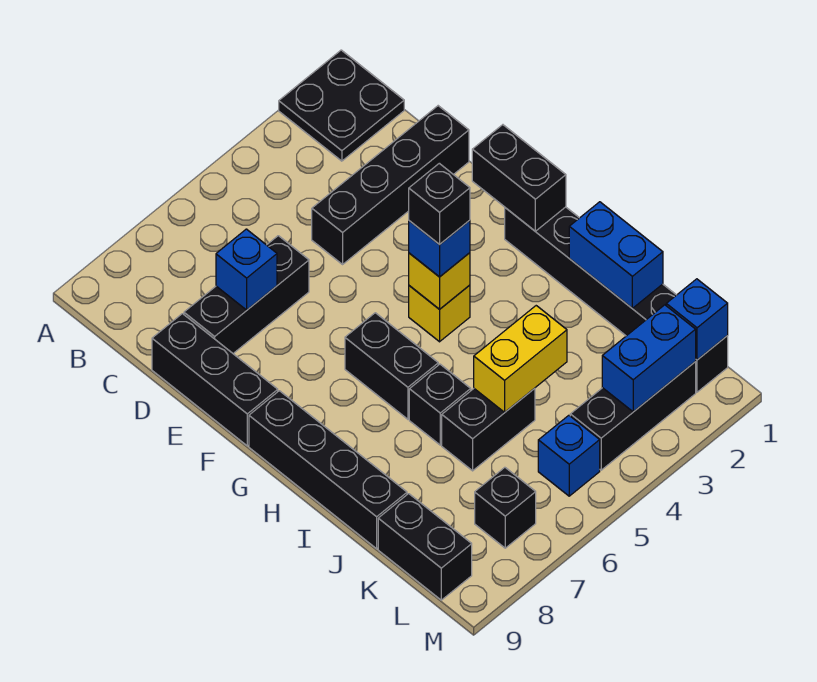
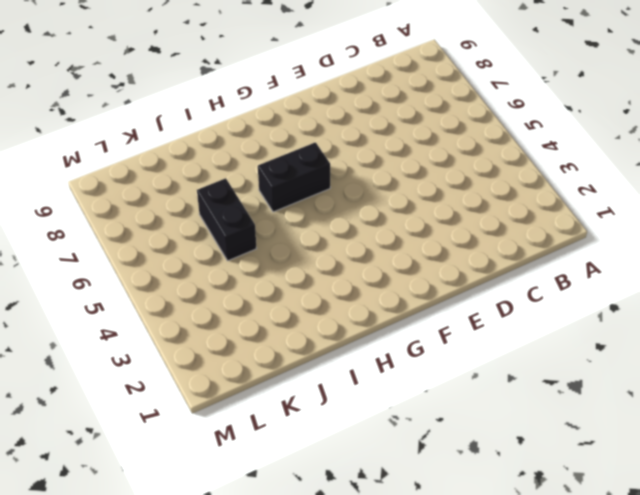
none -> black 2x2 plate [279,50,404,161]
none -> black 1x4 brick [312,106,469,264]
none -> black 1x3 brick [184,236,309,353]

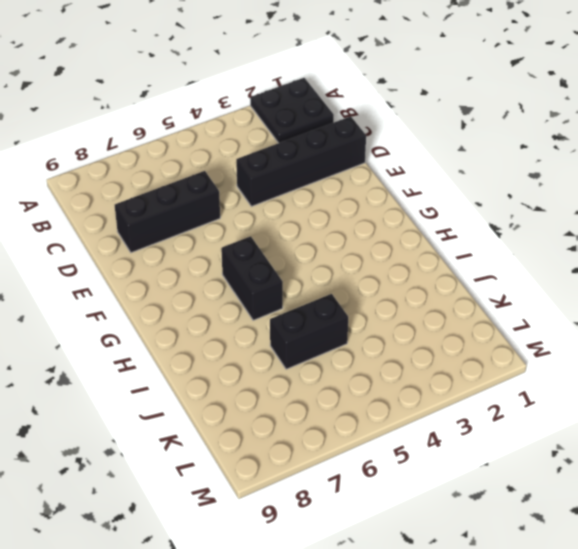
none -> black 1x3 brick [152,314,278,446]
none -> black 1x6 brick [505,207,728,392]
none -> yellow 1x1 brick [409,285,470,342]

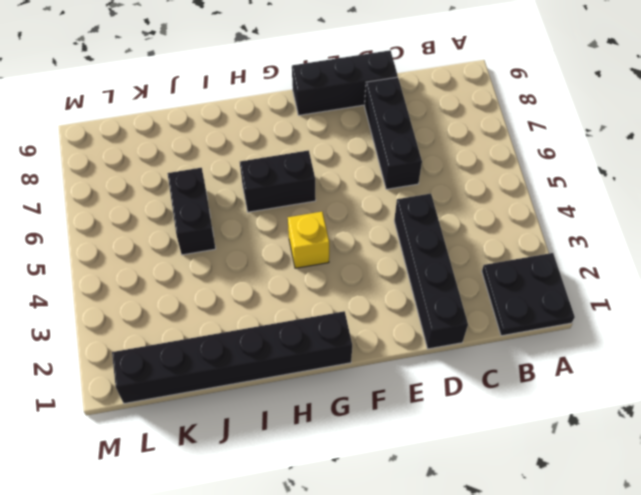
none -> black 1x4 brick [249,391,407,549]
none -> black 1x1 brick [409,364,471,445]
none -> black 1x2 brick [378,494,472,600]

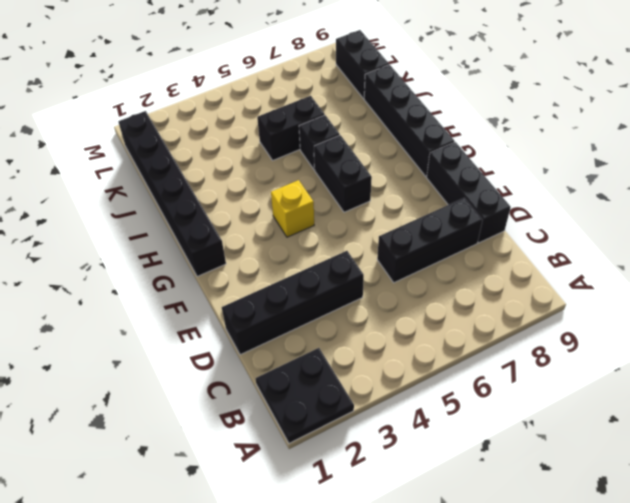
none -> black 1x3 brick [570,362,696,470]
none -> blue 1x1 brick [538,415,600,496]
none -> black 1x1 brick [475,467,536,548]

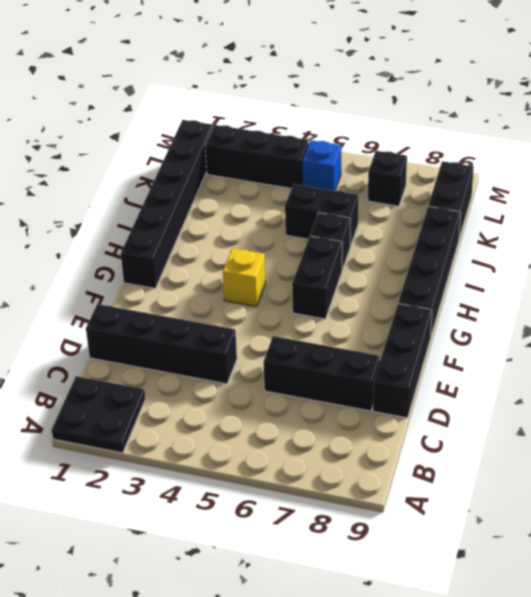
none -> blue 1x1 brick [216,229,277,310]
none -> black 1x2 brick [472,125,566,231]
none -> yellow 1x1 brick [409,253,470,309]

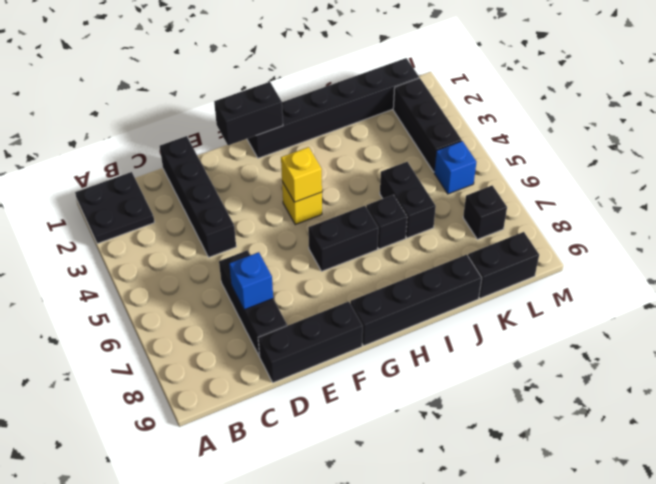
none -> blue 1x2 brick [569,202,663,308]
none -> yellow 1x2 brick [474,306,567,412]
none -> blue 1x1 brick [666,279,728,360]

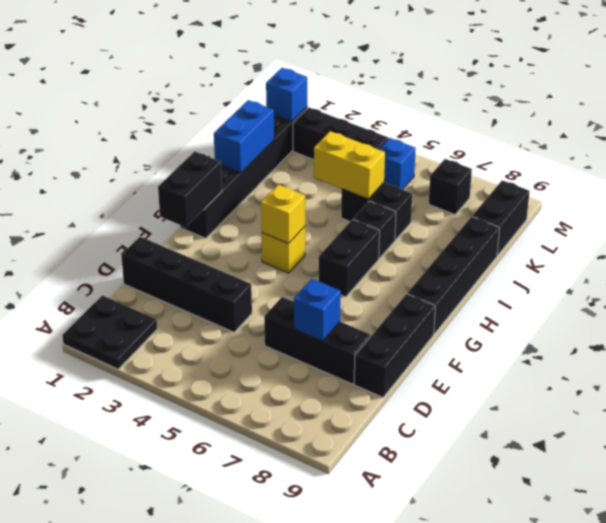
none -> blue 1x2 brick [602,305,696,412]
none -> blue 1x1 brick [409,220,470,277]
none -> black 1x1 brick [409,163,470,245]

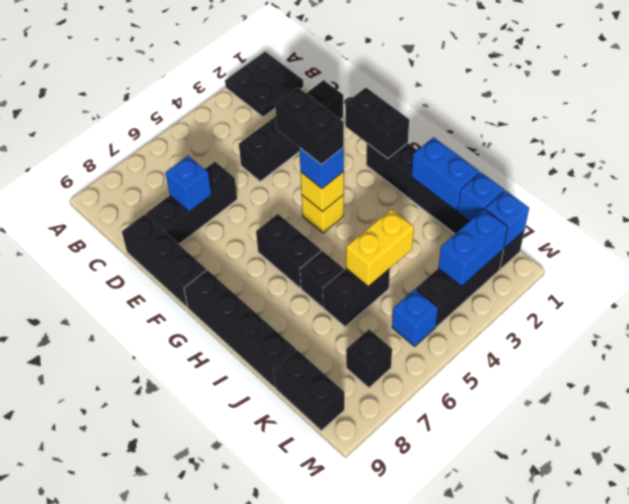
black 1x2 brick [275,87,344,165] -> black 1x1 brick [409,163,470,245]
blue 1x1 brick [458,172,504,221] -> none

